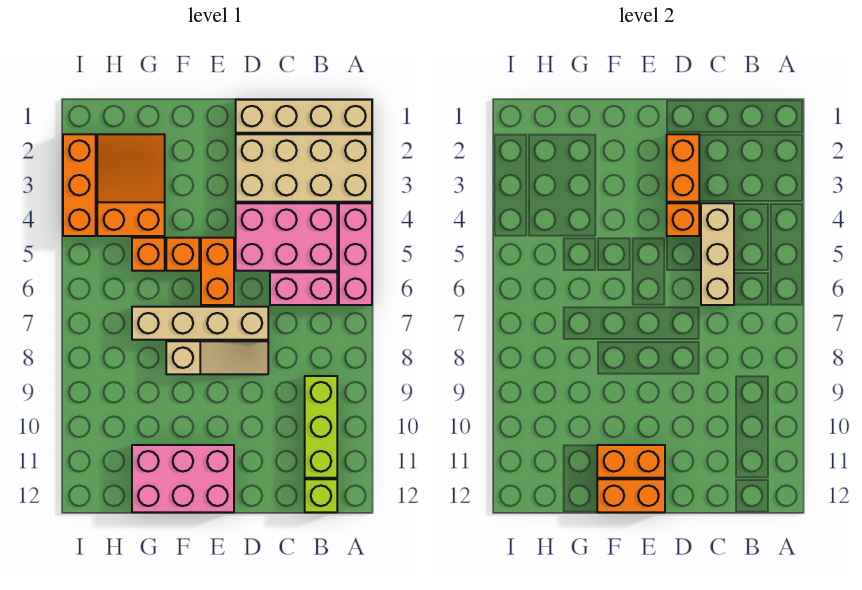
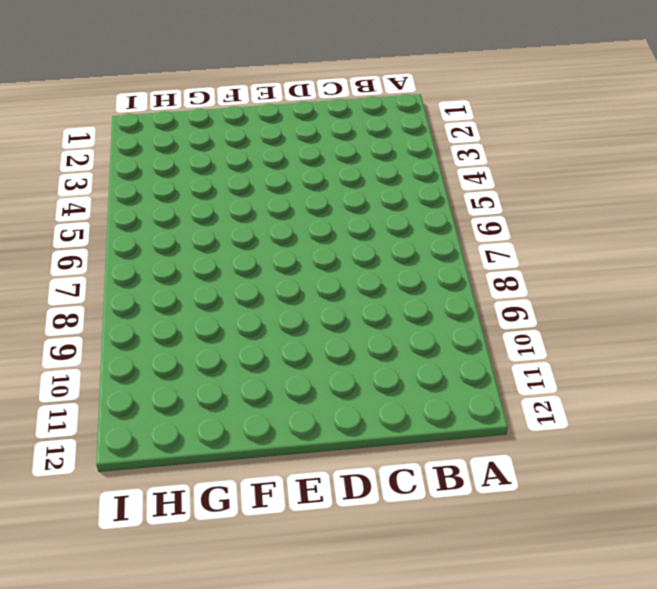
none -> tan 1x4 brick [236,100,372,133]
none -> tan 2x4 brick [236,134,372,202]
none -> pink 1x3 brick [339,203,372,305]

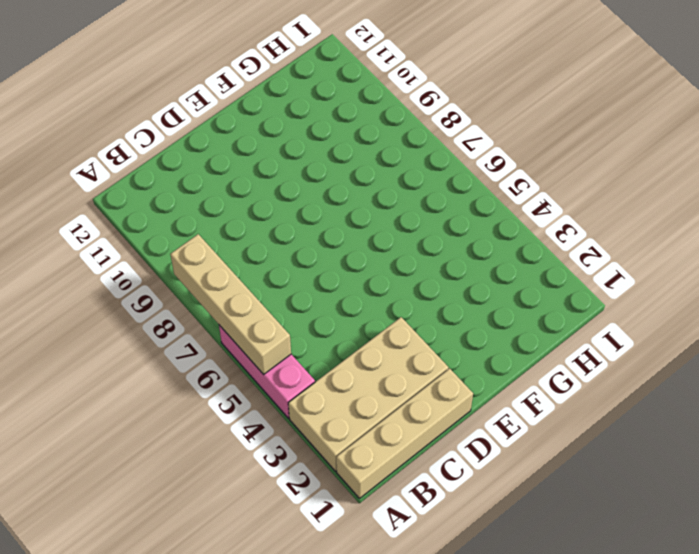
tan 1x4 brick [170,234,291,374] -> tan 1x4 brick turned to [132,307,268,340]
none -> pink 2x3 brick [236,203,337,271]
none -> pink 1x2 brick [270,272,337,305]
none -> lime 1x3 brick [305,376,337,478]

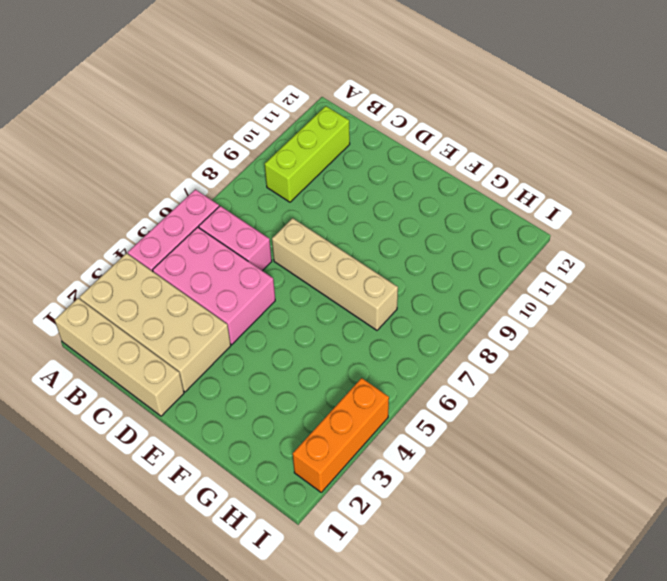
none -> lime 1x1 brick [305,479,337,512]
none -> tan 1x3 slope [166,341,268,374]
none -> orange 1x2 brick [201,238,234,305]

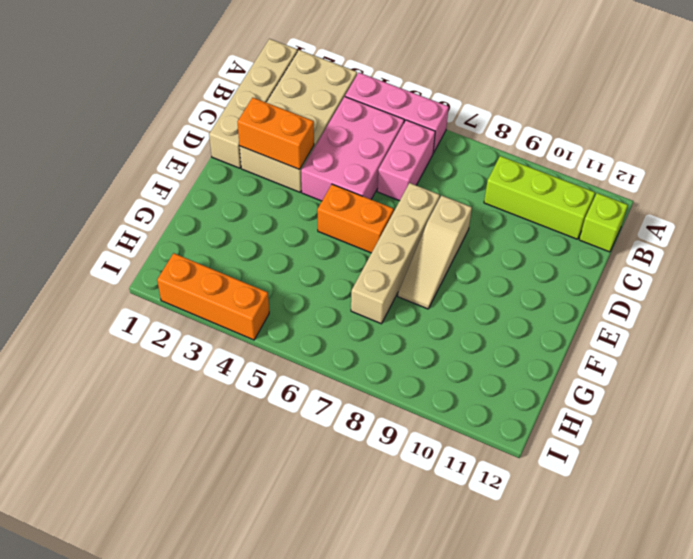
tan 1x3 slope [398,195,472,309] -> tan 1x3 slope turned to [166,341,268,374]
none -> pink 2x3 brick [132,445,234,512]
none -> orange 1x1 brick [166,238,199,271]
none -> orange 2x3 slope [97,134,165,236]

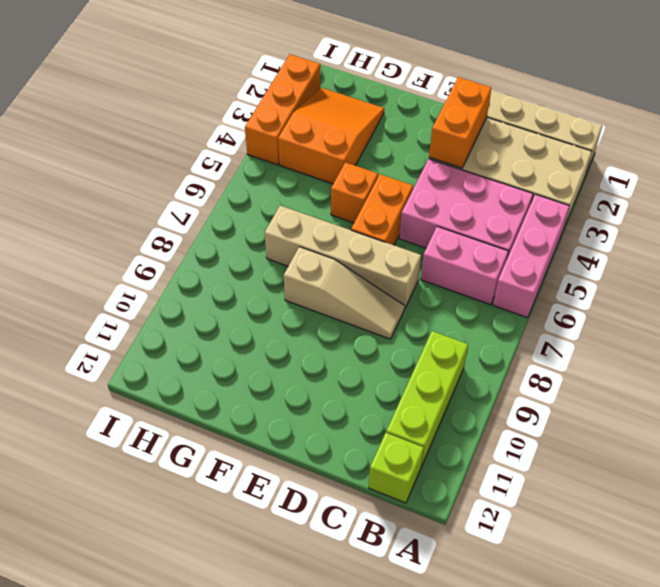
none -> pink 2x3 brick [132,445,234,512]
none -> orange 1x1 brick [132,238,165,271]
none -> tan 1x3 brick [701,203,734,305]

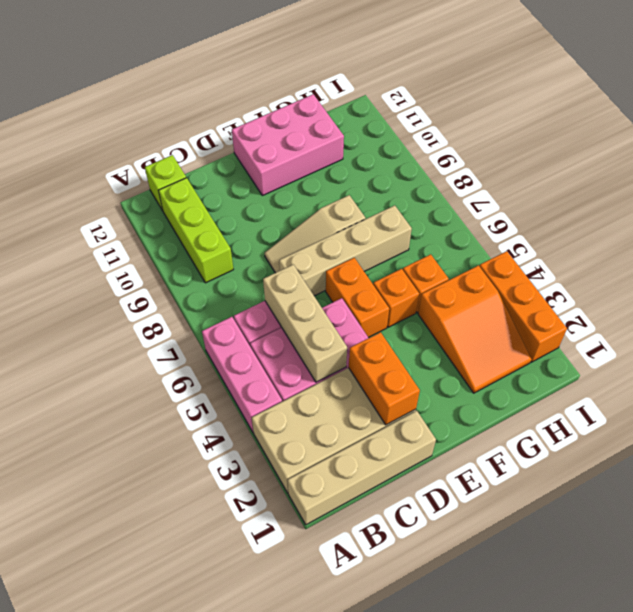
none -> orange 1x1 brick [667,203,699,236]
none -> orange 1x2 brick [597,445,665,478]
none -> orange 1x2 brick [597,479,665,512]

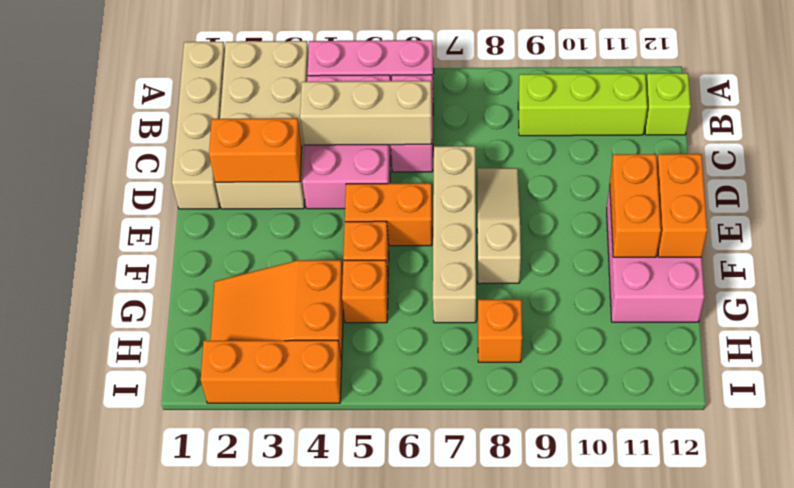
orange 1x1 brick [478,300,522,362] -> orange 1x1 brick moved to [667,203,699,236]

